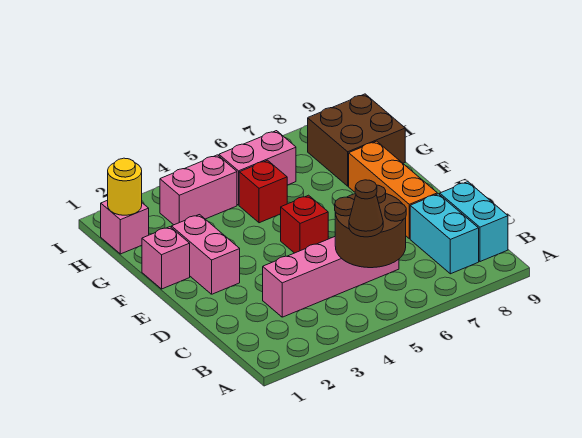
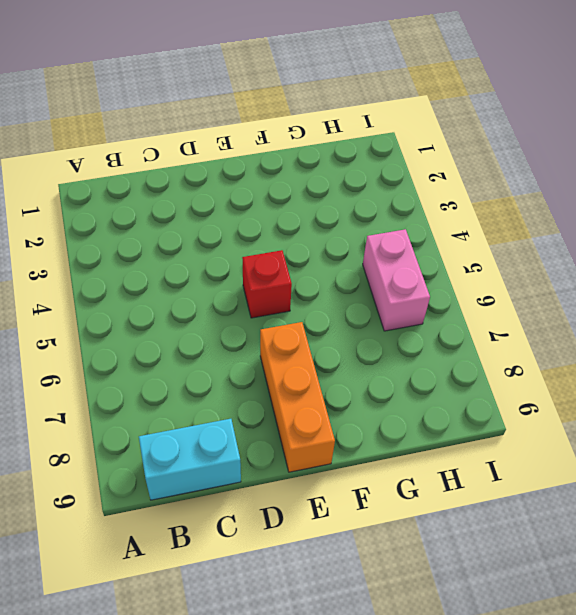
orange 1x3 brick [260,322,335,472] -> orange 1x3 brick turned to [349,141,437,239]
none -> cyan 1x2 brick [410,194,479,274]
none -> pink 1x4 brick [263,237,399,317]
none -> pink 1x2 brick [171,215,240,294]

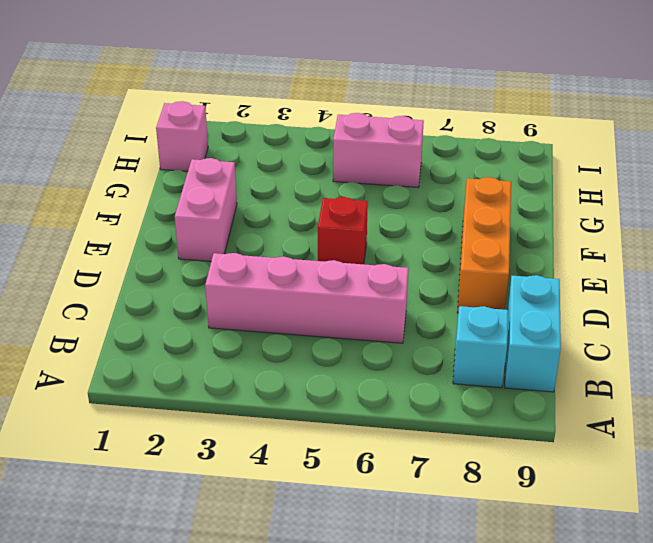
cyan 1x1 brick [453,306,508,388] -> cyan 1x2 brick [410,194,479,274]
none -> pink 1x1 brick [142,227,190,289]
none -> red 1x1 brick [239,160,287,223]
none -> brown 2x2 brick [308,94,405,186]

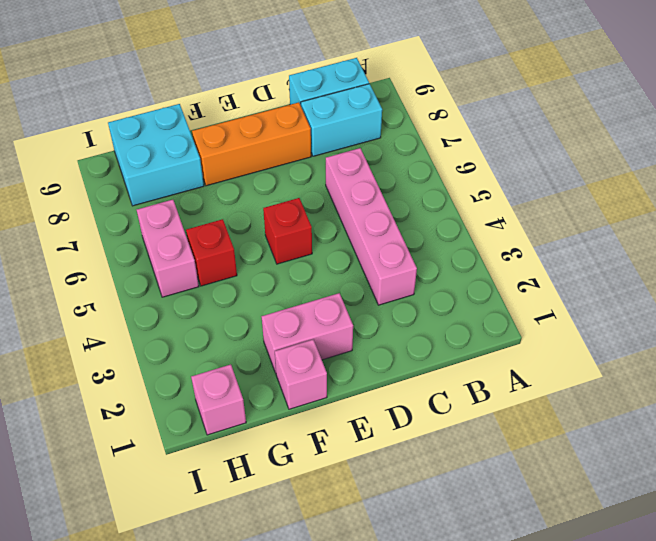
cyan 2x2 brick [108,104,204,206] -> brown 2x2 brick [308,94,405,186]
none -> pink 1x2 brick [160,155,237,225]
none -> brown 2x2 round brick [335,185,406,268]
none -> yellow 1x1 round brick [108,158,142,215]

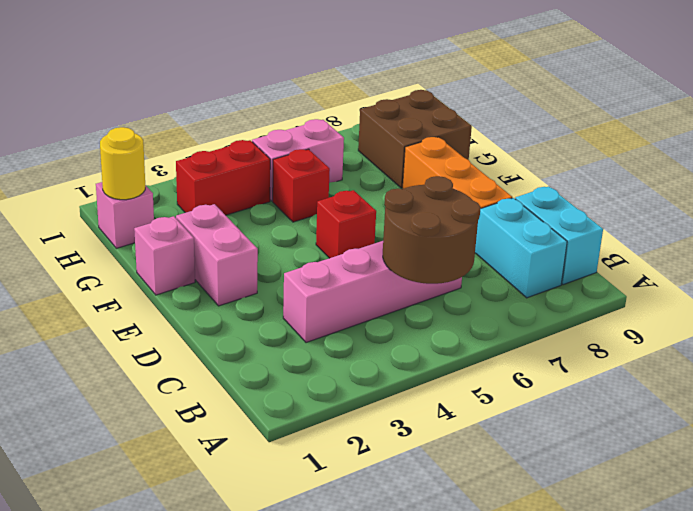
red 1x2 brick [176,140,270,215] -> pink 1x2 brick [160,155,237,225]
none -> brown 1x1 cone [349,180,383,237]

